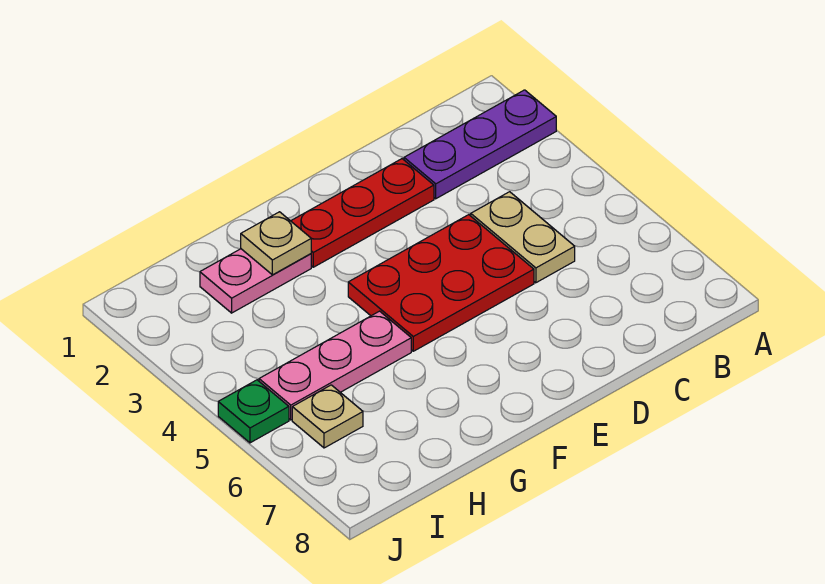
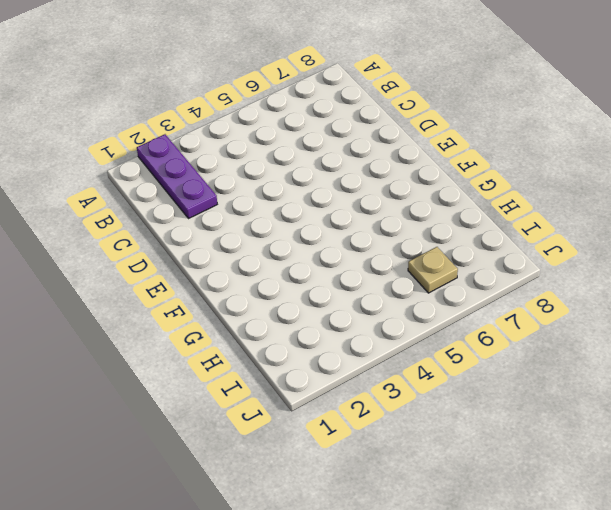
none -> tan 1x2 plate [471,192,575,283]
none -> red 1x3 plate [291,159,434,267]

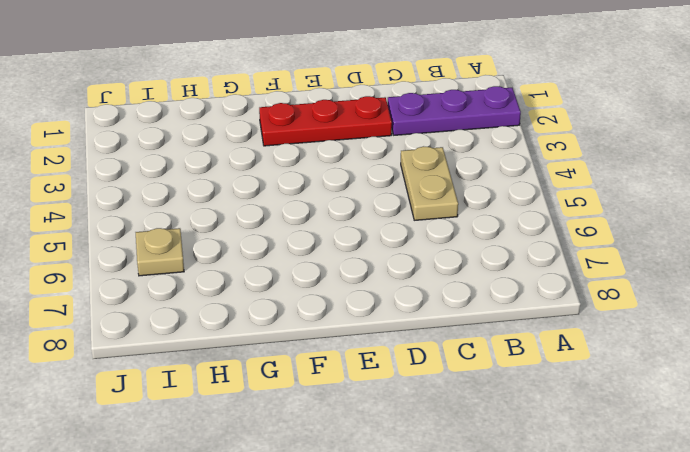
none -> red 2x3 plate [348,215,534,351]
none -> pink 1x2 plate [200,249,311,313]

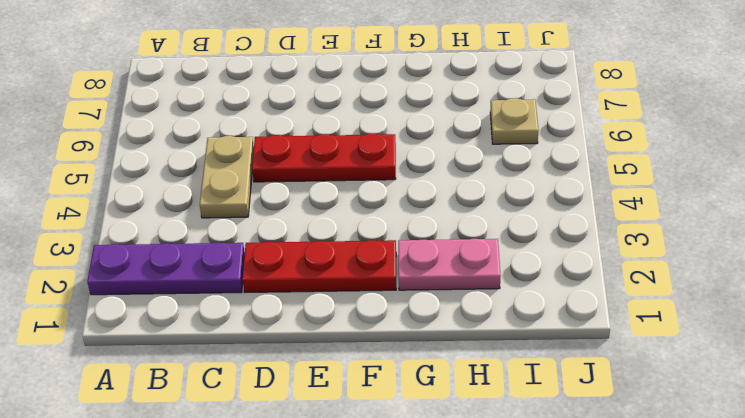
red 1x3 plate [252,133,396,182] -> red 2x3 plate [348,215,534,351]
none -> pink 1x3 plate [259,311,411,420]
none -> green 1x1 plate [218,380,289,443]

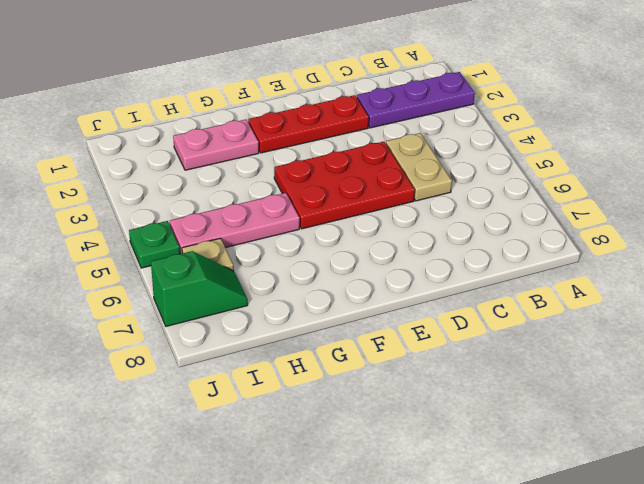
green 1x2 slope [151,251,248,326] -> none
none -> tan 1x1 plate [241,212,311,275]

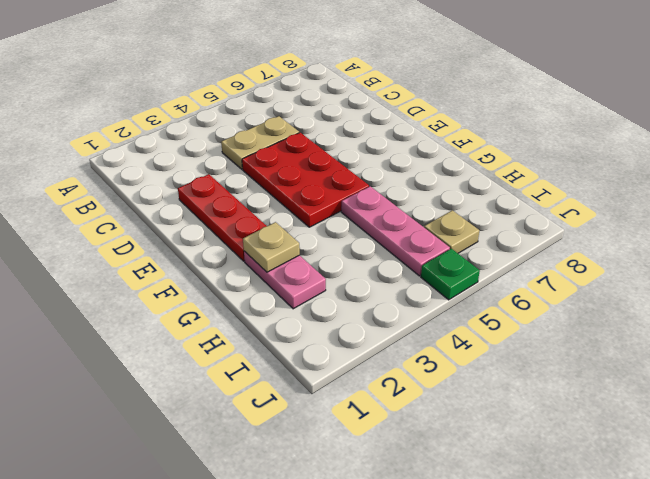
none -> purple 1x3 plate [404,90,556,199]

